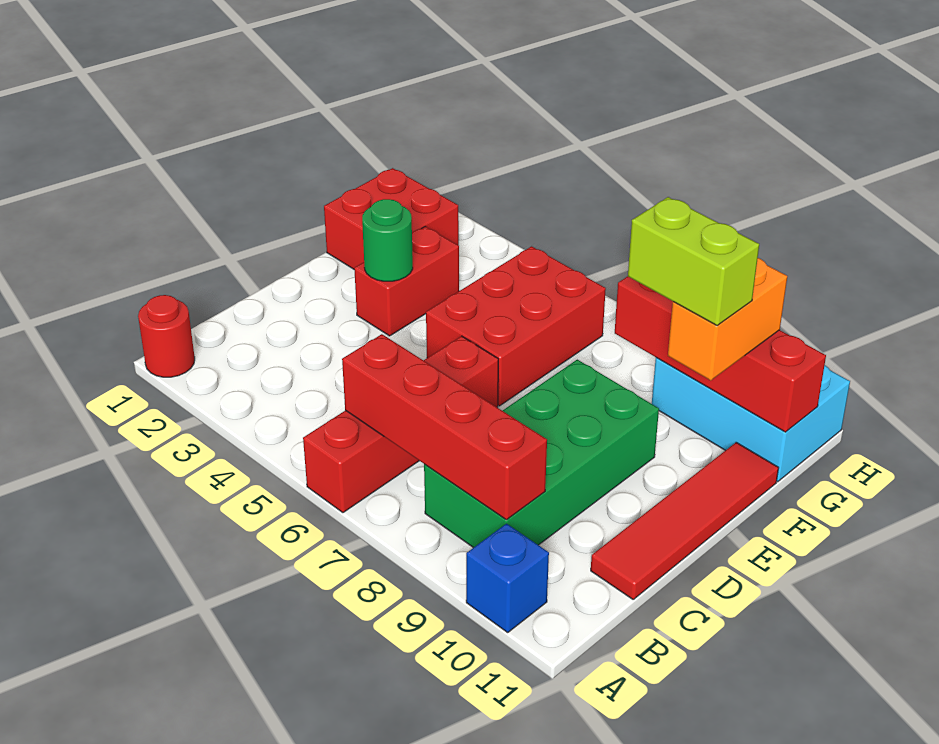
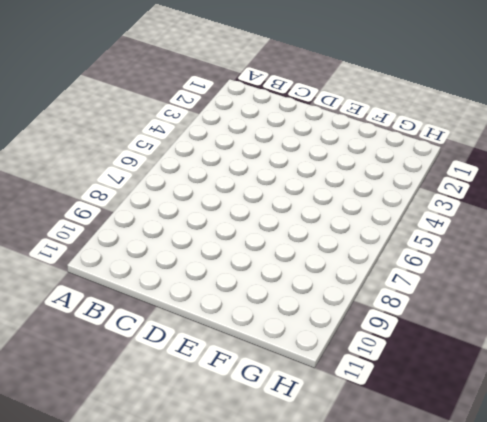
none -> red 1x1 round brick [138,295,195,377]
none -> red 1x4 brick [303,336,498,513]
none -> blue 1x1 brick [466,523,549,632]

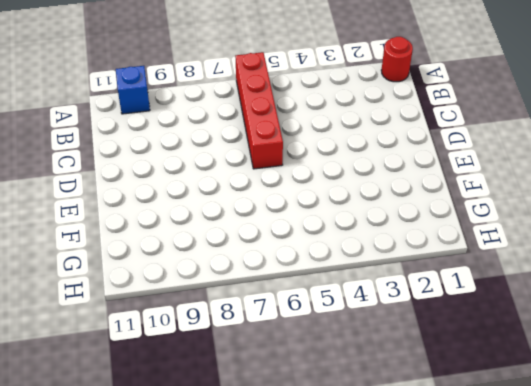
none -> green 2x4 brick [424,360,659,548]
none -> red 1x4 tile [591,442,778,599]
none -> red 1x2 brick [354,226,459,336]

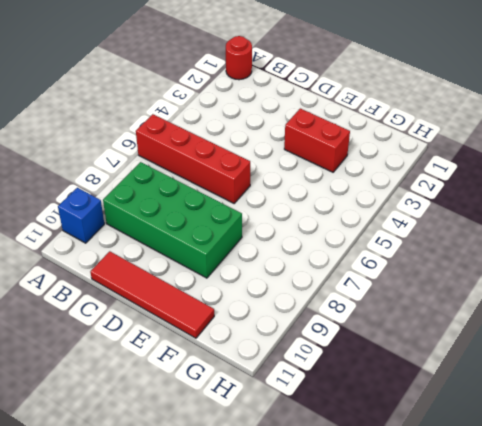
none -> red 2x3 brick [426,246,606,406]
none -> red 2x2 brick [324,168,459,269]
none -> cyan 2x3 brick [652,358,850,482]

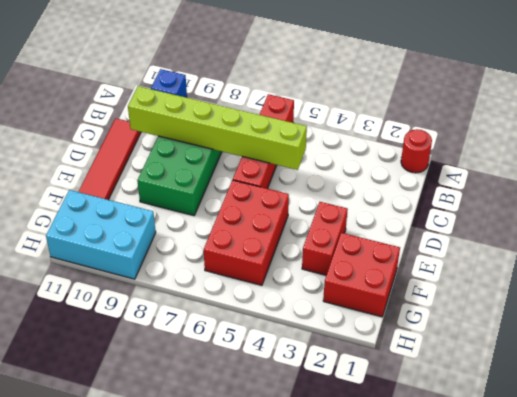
lime 1x6 brick [128,86,307,170] -> none
none -> red 1x4 brick [342,334,547,520]
none -> green 1x1 round brick [362,199,413,281]
none -> red 1x4 brick [615,276,826,432]

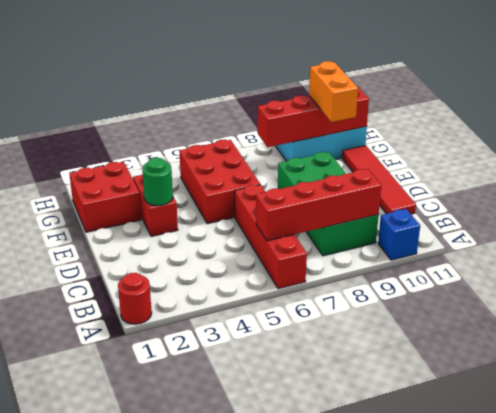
none -> lime 1x2 brick [628,197,759,326]

